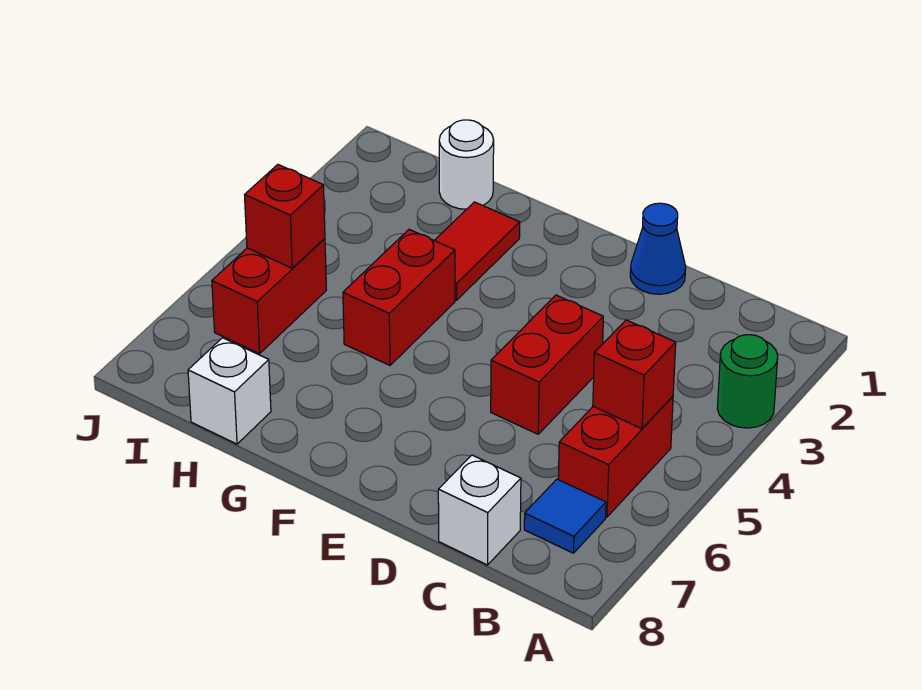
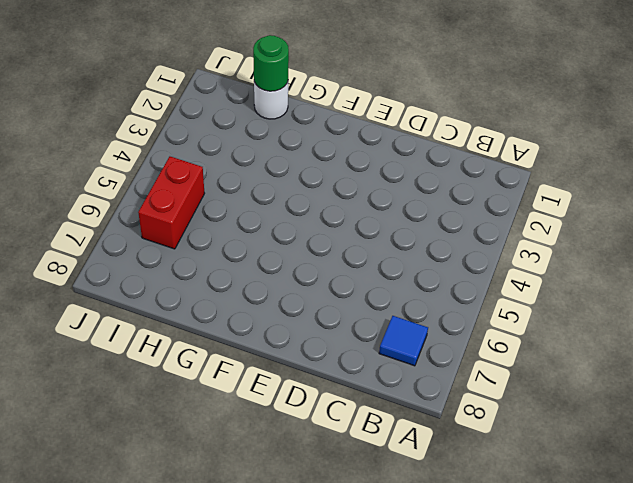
green 1x1 round brick [253,35,289,91] -> green 1x1 round brick moved to [717,335,778,428]
none -> red 1x2 brick [558,396,673,517]
none -> white 1x1 brick [438,455,521,565]
none -> blue 1x1 cone [630,203,686,294]

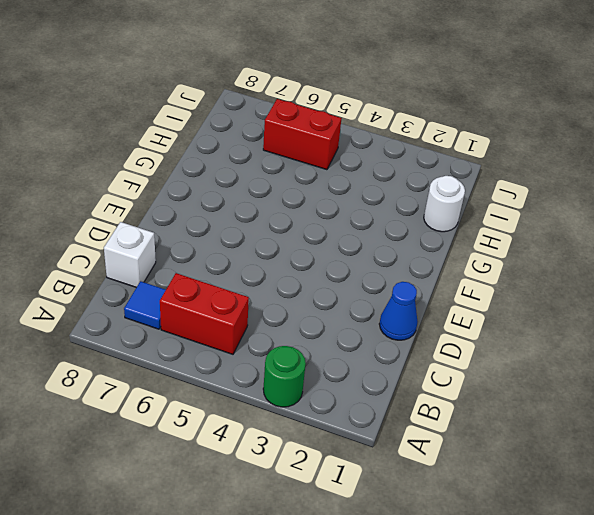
none -> red 1x2 brick [491,295,603,434]
none -> red 1x2 tile [434,202,520,300]
none -> red 1x2 brick [343,230,455,365]

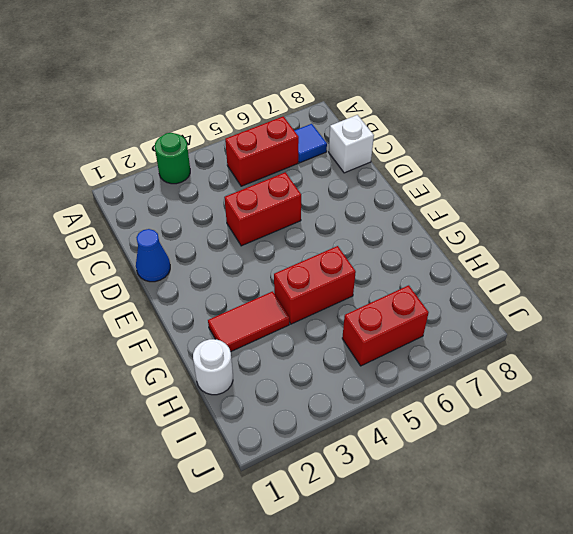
none -> white 1x1 brick [188,338,271,444]
none -> red 1x1 brick [593,320,676,429]
none -> red 1x1 brick [245,165,325,268]

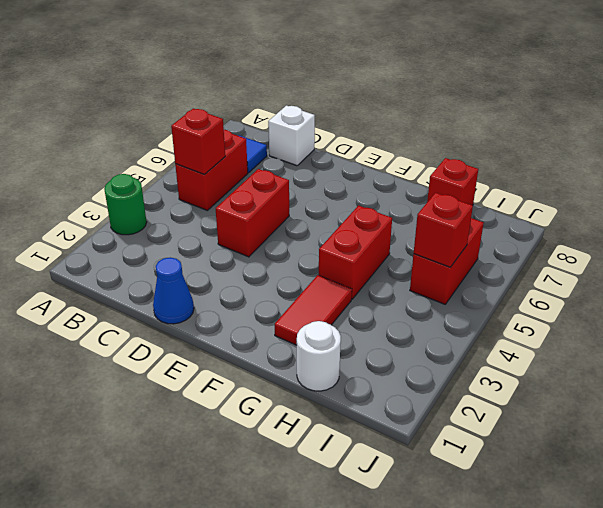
red 1x1 brick [427,158,478,205] -> white 1x1 brick [188,338,271,444]

